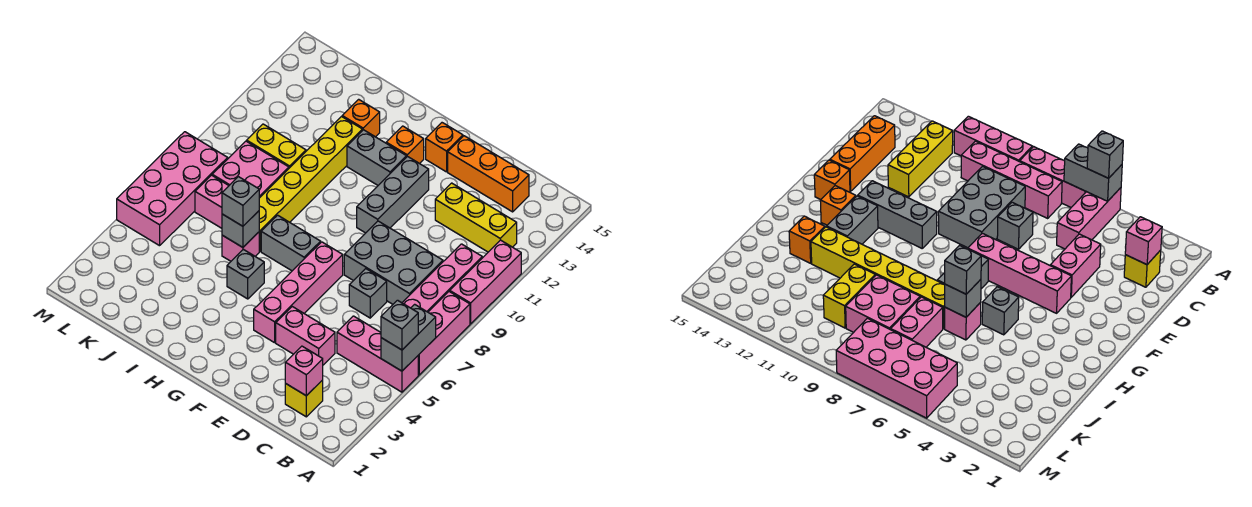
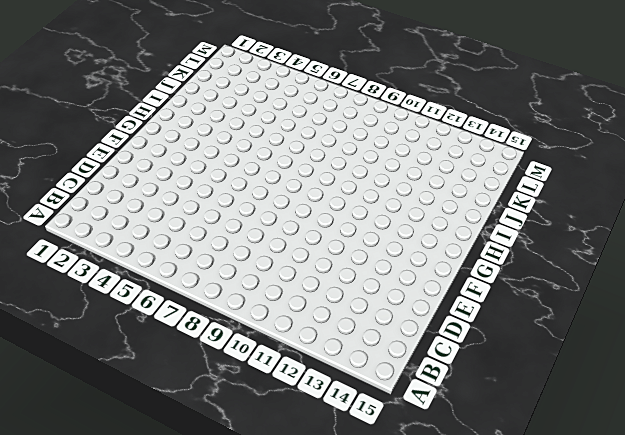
none -> pink 1x3 brick [337,316,418,392]
none -> pink 1x3 brick [418,291,470,375]
none -> pink 1x3 brick [450,240,521,324]

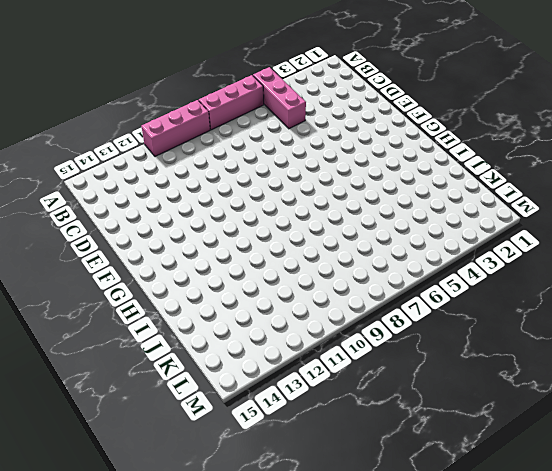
none -> pink 1x4 brick [402,244,482,312]
none -> yellow 1x3 brick [435,183,517,252]
none -> yellow 1x1 brick [285,380,323,417]

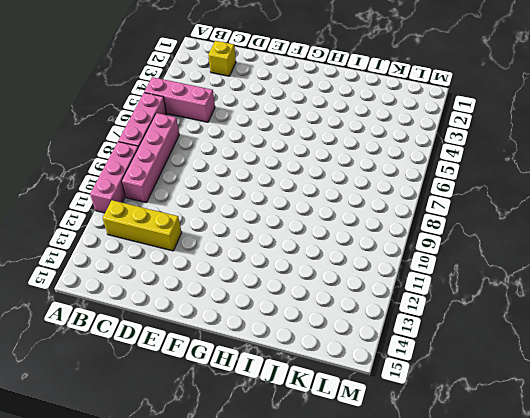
none -> grey 2x3 brick [344,221,443,304]
none -> orange 1x3 brick [448,136,529,212]
none -> pink 1x2 brick [276,307,335,365]

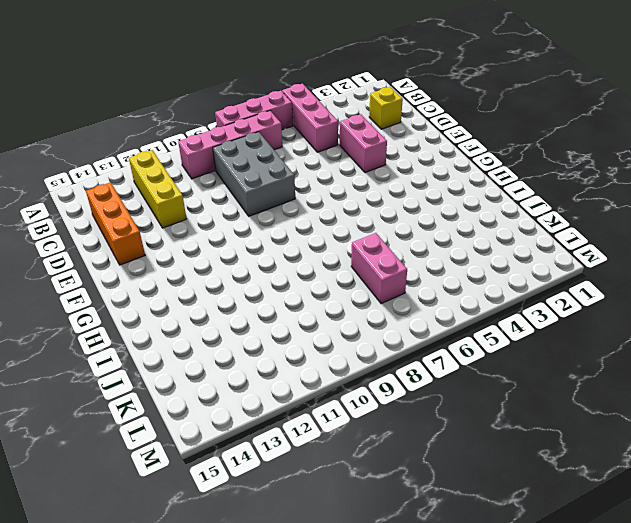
none -> pink 1x3 brick [450,240,521,324]
none -> grey 1x1 brick [349,269,387,318]
none -> pink 1x4 brick [254,242,343,343]

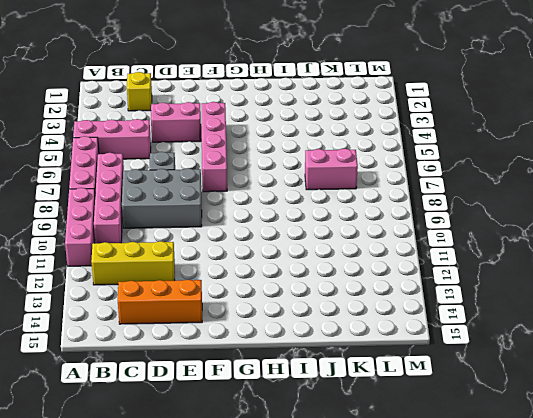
none -> grey 1x3 brick [357,156,429,233]
none -> orange 1x1 brick [426,123,463,172]
none -> grey 1x2 brick [261,215,321,271]

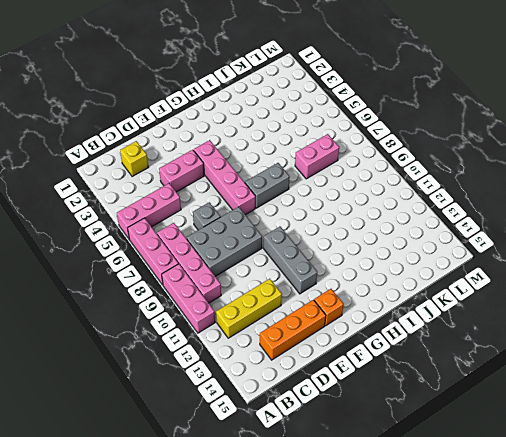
none -> grey 1x2 brick [347,130,406,185]
none -> orange 1x1 brick [386,126,424,164]
none -> grey 1x1 brick [227,249,264,299]

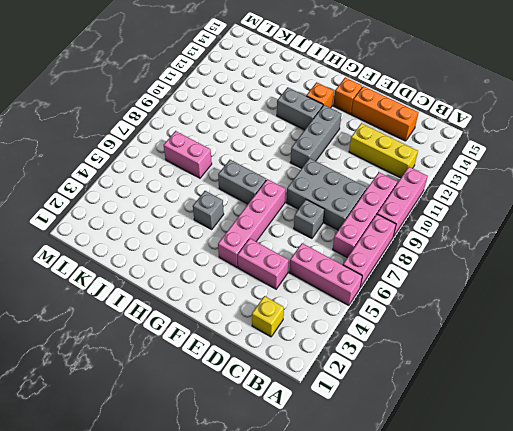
none -> pink 1x1 brick [222,232,259,261]
none -> yellow 1x6 brick [259,117,362,251]
none -> orange 1x1 brick [342,99,380,137]

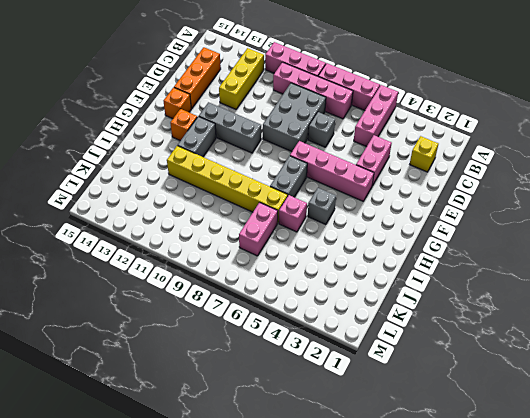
none -> orange 1x1 brick [342,99,380,137]
none -> pink 2x2 brick [212,141,289,198]
none -> yellow 1x2 brick [247,124,306,168]

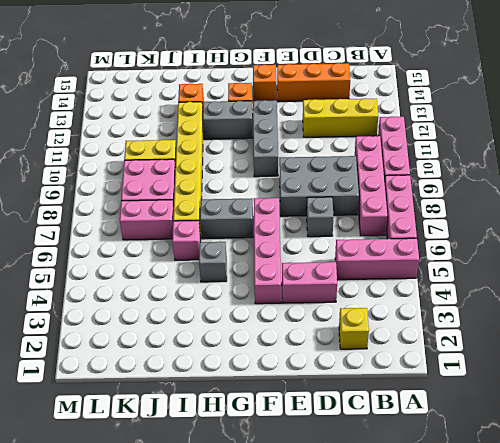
none -> pink 2x4 brick [117,132,228,246]
none -> grey 1x2 brick [381,304,436,371]
none -> pink 1x1 brick [285,346,323,396]

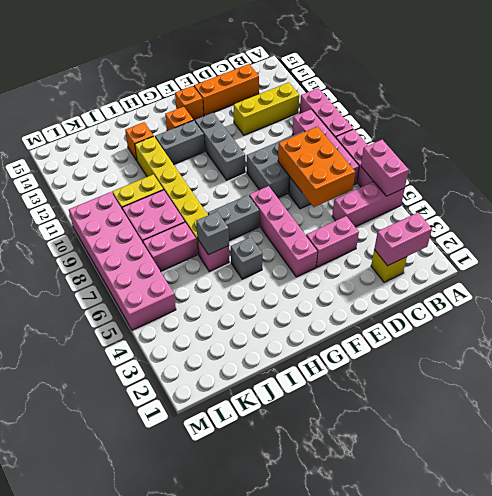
pink 1x2 brick [361,140,409,196] -> grey 1x2 brick [381,304,436,371]
pink 1x2 brick [374,213,432,266] -> pink 1x1 brick [285,346,323,396]
orange 2x3 brick [278,127,355,207] -> none
pink 2x6 brick [69,192,176,330] -> pink 2x4 brick [117,132,228,246]
none -> grey 1x1 brick [381,300,418,350]
none -> grey 1x1 brick [222,177,259,226]

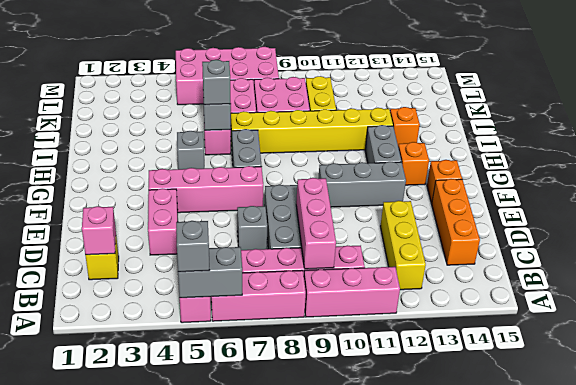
pink 1x3 brick [296,178,336,269] -> none

